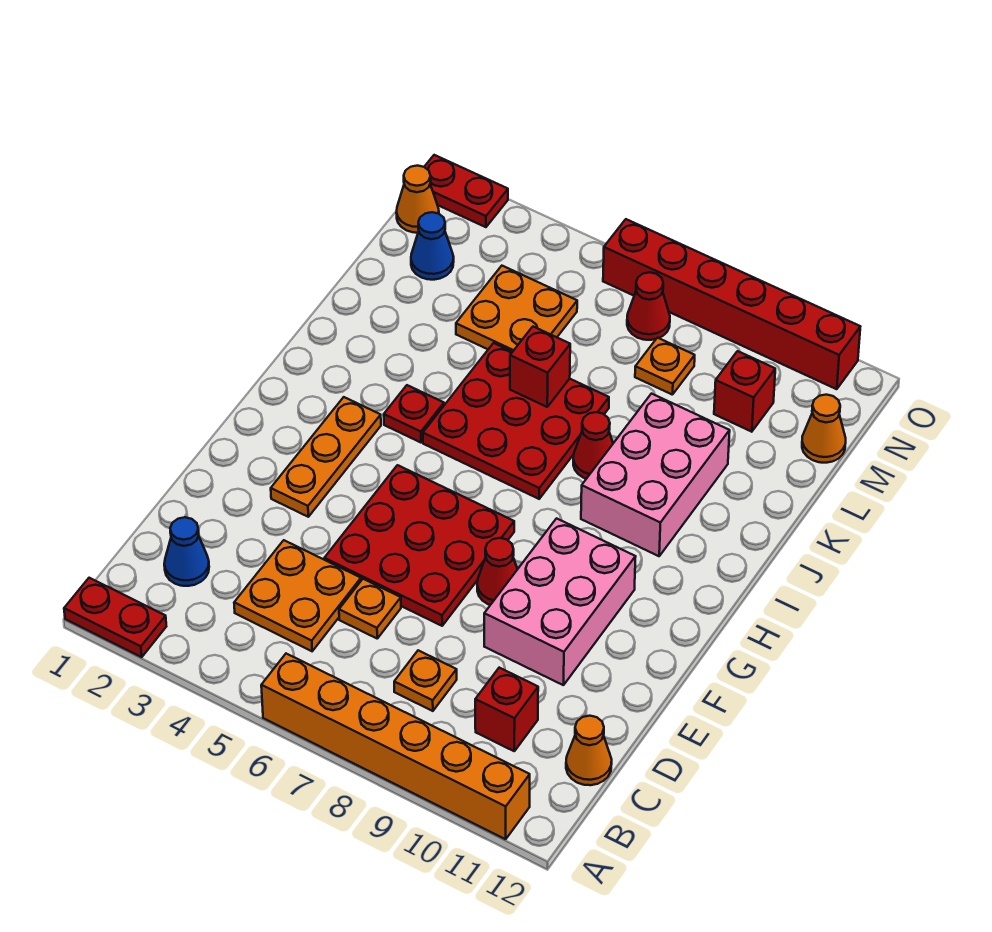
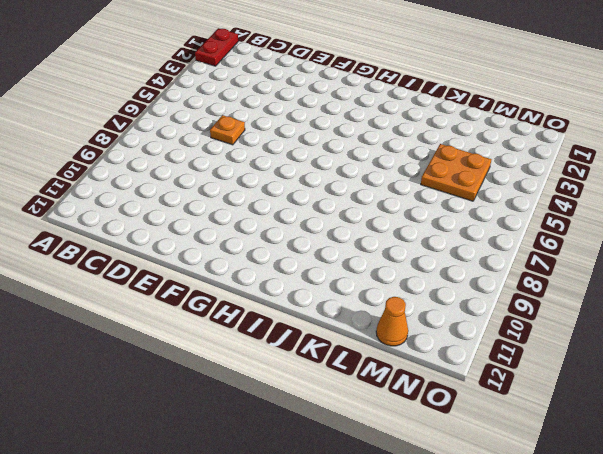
none -> orange 1x6 brick [261,654,530,839]
none -> blue 1x1 cone [164,517,209,586]
none -> orange 2x2 plate [234,540,361,651]

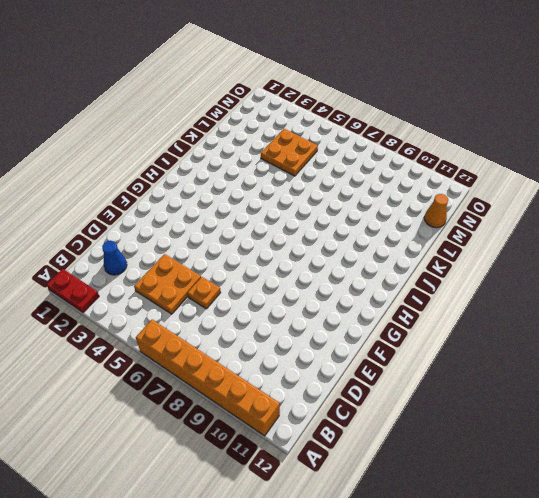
none -> orange 1x1 plate [394,650,457,711]
none -> red 1x1 brick [475,668,538,751]
none -> orange 1x1 cone [566,716,612,785]

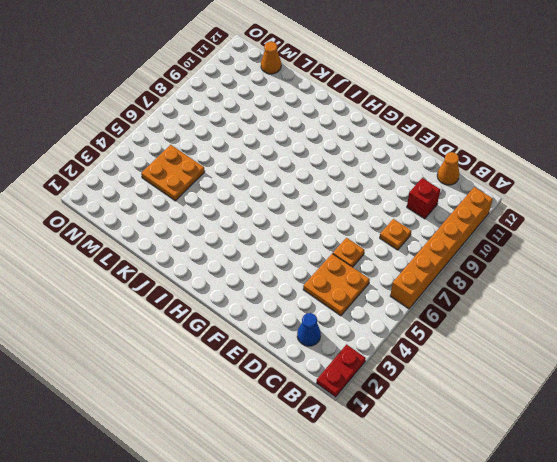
none -> red 3x3 plate [324,465,514,626]
none -> pink 2x3 brick [484,518,636,685]
none -> orange 1x3 plate [271,397,381,517]

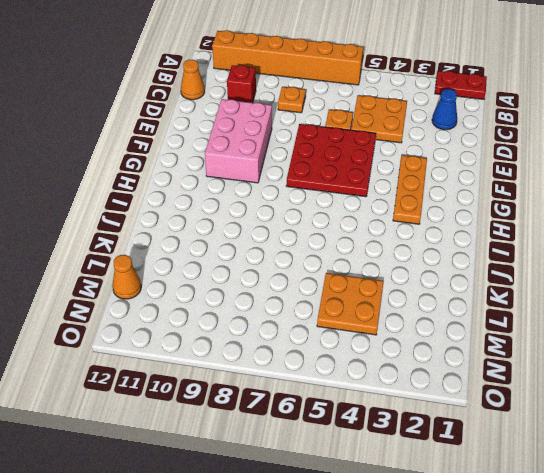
none -> red 1x1 cone [477,538,518,605]
none -> red 1x1 plate [384,385,444,442]
none -> red 3x3 plate [423,343,609,499]

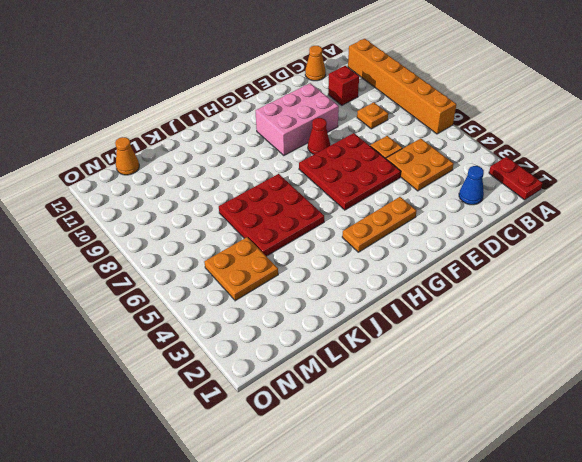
none -> red 1x1 plate [384,385,444,442]
none -> pink 2x3 brick [581,394,730,556]
none -> red 1x1 cone [573,412,613,479]

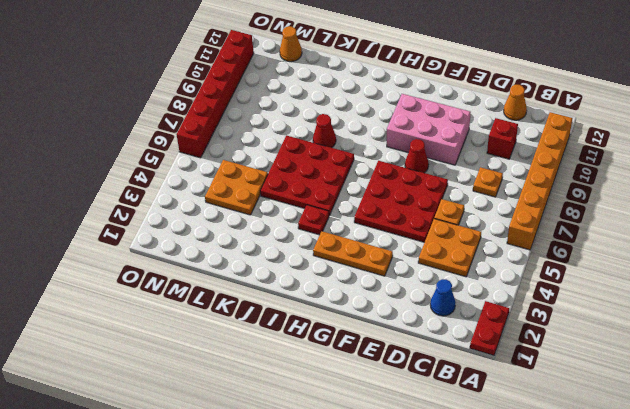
none -> pink 2x3 brick [581,394,730,556]
none -> blue 1x1 cone [411,212,454,280]
none -> orange 1x1 plate [635,338,695,395]

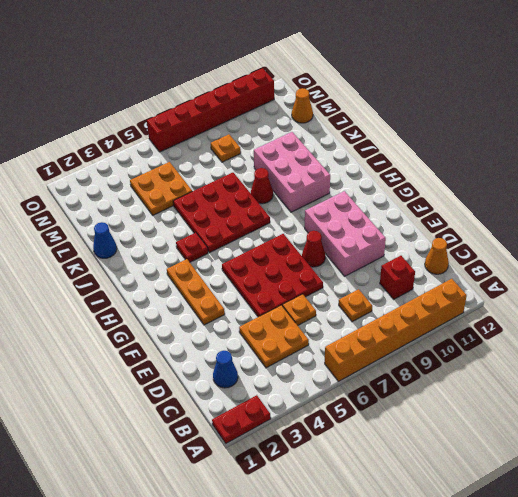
blue 1x1 cone [93,222,117,258] -> blue 1x1 cone moved to [411,212,454,280]
none -> red 1x1 brick [714,351,775,432]
none -> orange 1x1 cone [396,166,439,233]
none -> red 1x1 cone [627,272,670,340]

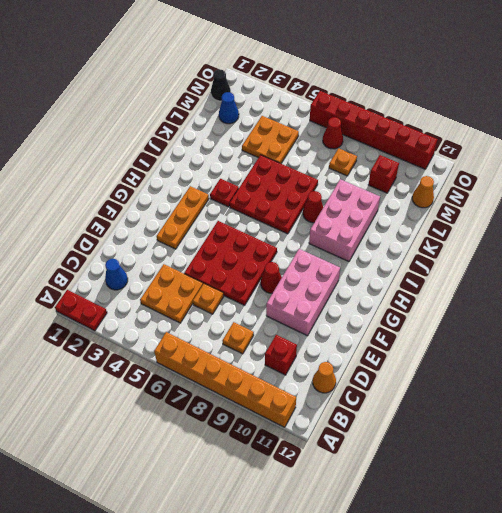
black 1x1 cone [211,69,231,101] -> orange 1x1 cone [396,166,439,233]
none -> red 1x2 plate [424,155,508,227]
none -> red 1x1 brick [510,327,570,407]

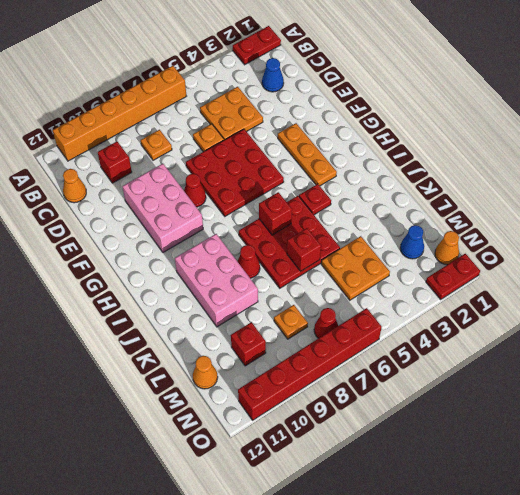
red 1x1 brick [259,192,292,235] -> none

